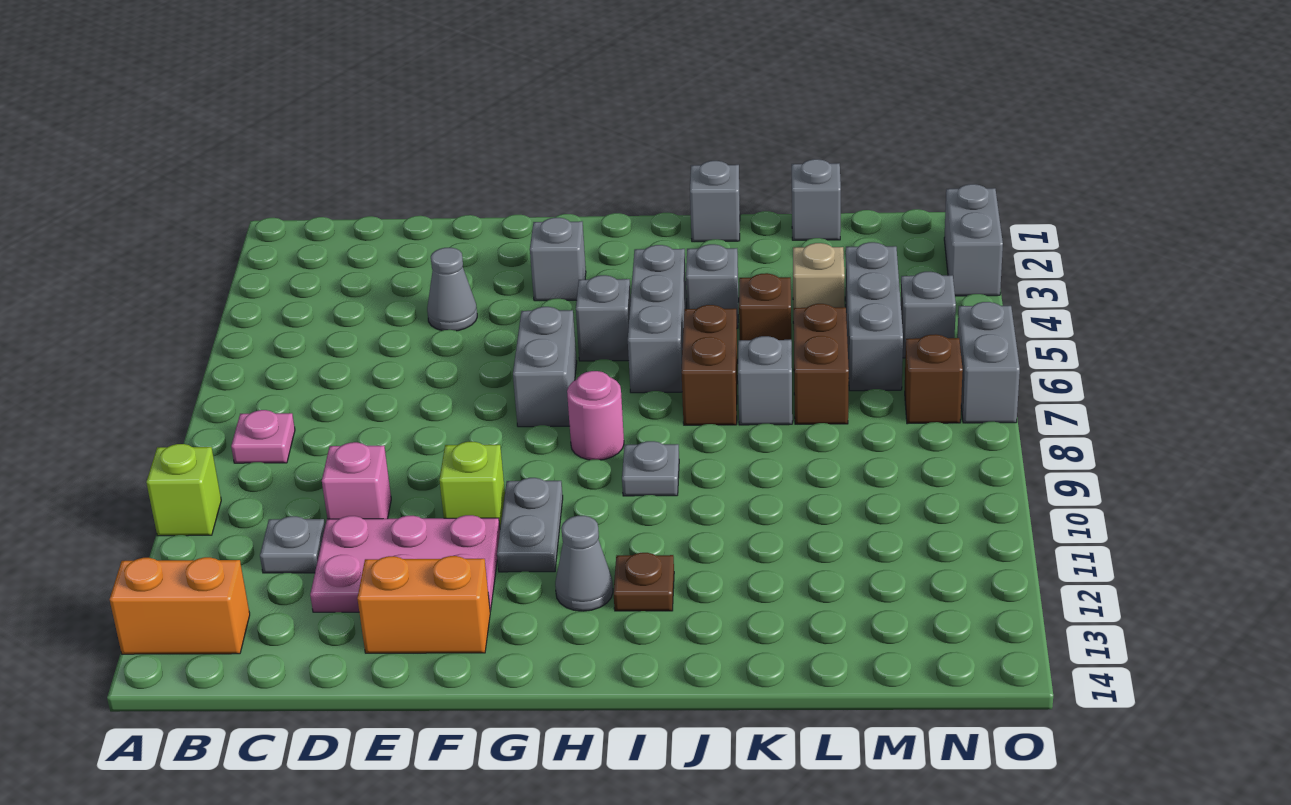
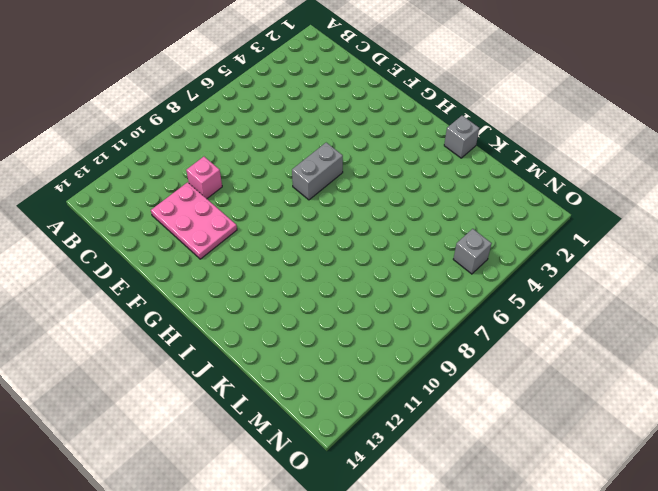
none -> lime 1x1 brick [146,444,221,536]
none -> orange 1x2 brick [110,557,250,654]
none -> pink 1x1 plate [231,410,295,463]
none -> grey 1x1 plate [260,516,325,573]

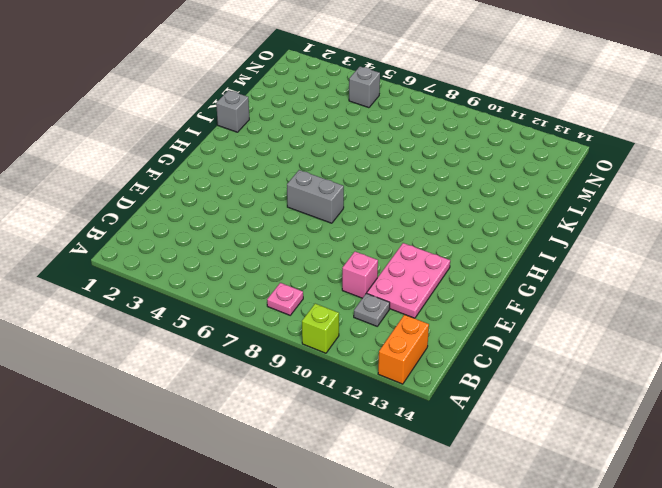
none -> grey 1x1 cone [427,248,477,331]
none -> orange 1x2 brick [357,556,490,653]
none -> lime 1x1 brick [439,442,505,527]
none -> grey 1x1 brick [530,218,586,301]

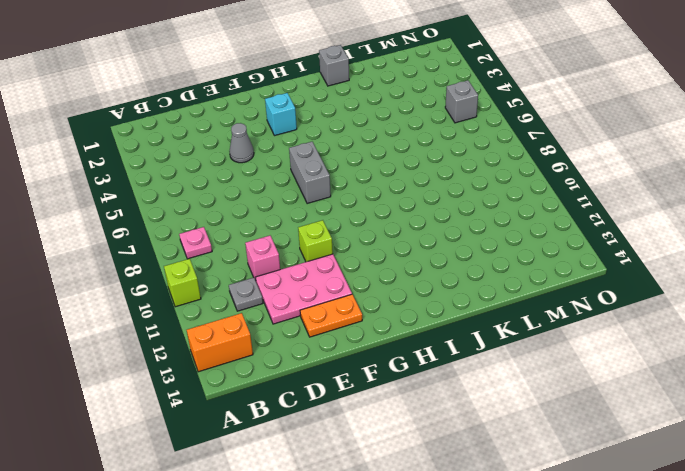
orange 1x2 plate [300,294,362,337] -> orange 1x2 brick [357,556,490,653]
cyan 1x1 brick [265,93,297,136] -> grey 1x1 brick [530,218,586,301]
none -> grey 1x2 plate [497,478,563,572]
none -> grey 1x1 brick [576,275,631,361]
none -> pink 1x1 round brick [567,371,624,460]
none -> grey 1x1 cone [555,516,613,611]

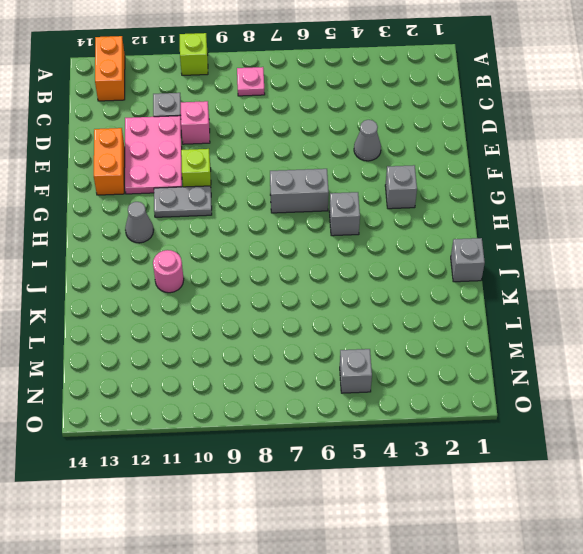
pink 1x1 round brick [153,250,184,293] -> pink 1x1 round brick moved to [567,371,624,460]
none -> grey 1x3 brick [628,245,687,393]
none -> grey 1x1 plate [622,441,679,496]
none -> brown 1x1 plate [614,553,674,611]
none -> grey 1x1 brick [686,244,739,328]

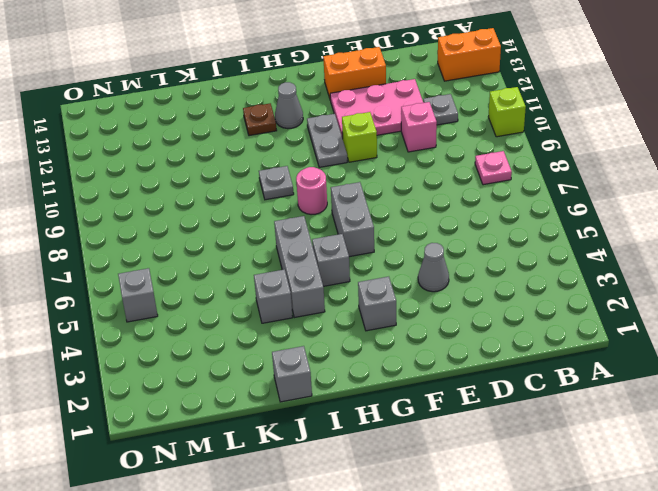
none -> brown 1x2 brick [681,305,738,425]
none -> brown 1x1 brick [739,273,791,340]
none -> grey 1x1 brick [738,336,792,425]
none -> grey 1x1 brick [792,159,841,240]

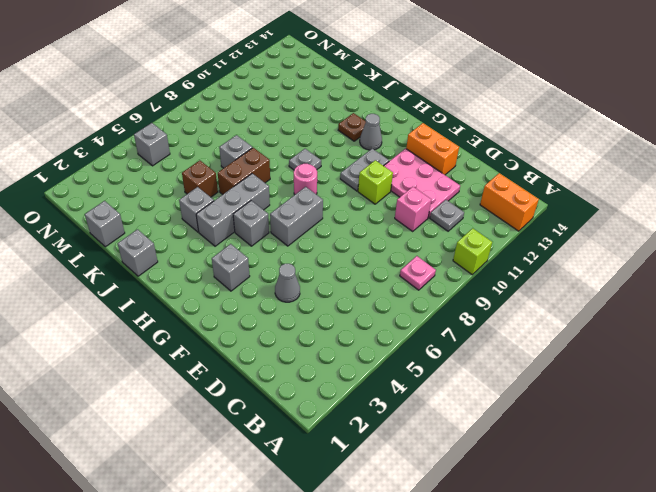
none -> tan 1x1 brick [793,243,845,323]
none -> brown 1x2 brick [794,304,849,424]
none -> grey 1x3 brick [845,242,903,391]
none -> brown 1x1 brick [905,334,963,424]

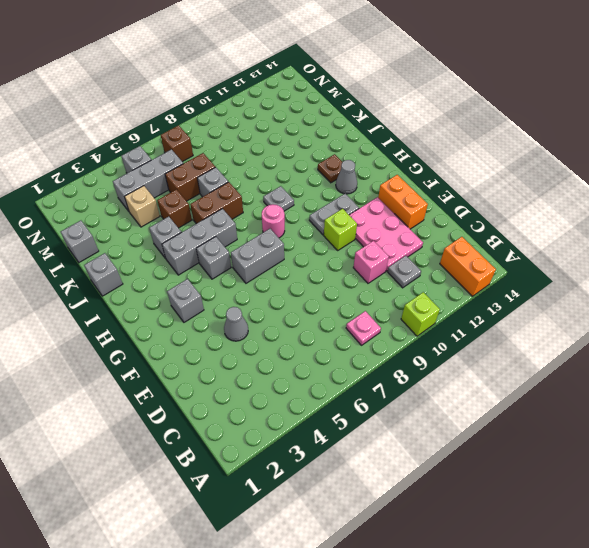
none -> grey 1x2 brick [944,184,1003,296]
none -> grey 1x2 brick [957,302,1020,423]

